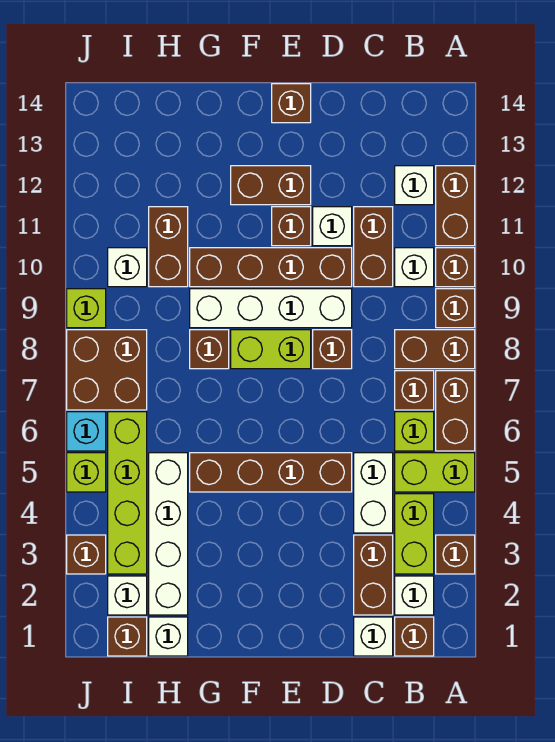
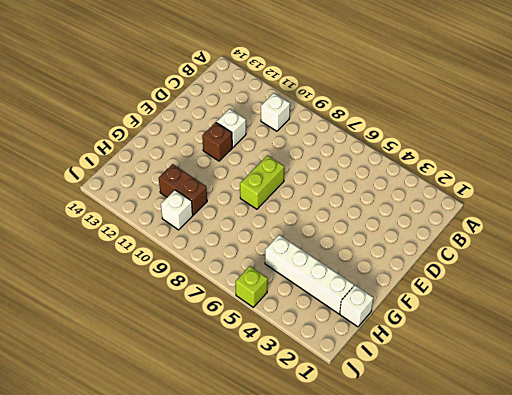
none -> brown 1x1 brick [436,535,475,574]
none -> lime 1x2 brick [395,453,475,492]
none -> brown 1x2 brick [436,371,475,451]
none -> brown 1x2 brick [395,330,475,369]

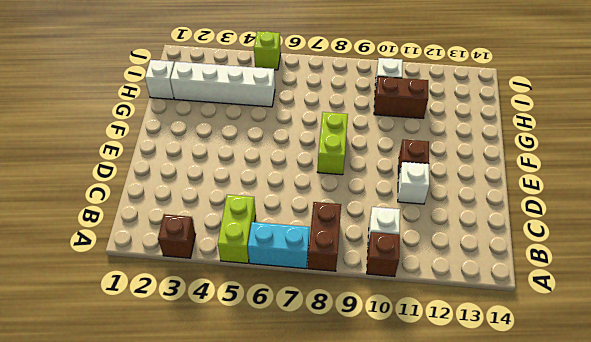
cyan 1x2 brick [248,222,309,269] -> brown 1x2 brick [436,371,475,451]
none -> brown 1x1 brick [436,289,475,328]
none -> brown 1x2 brick [436,166,475,246]
none -> brown 1x1 brick [395,617,434,656]
none -> white 1x1 brick [395,576,434,615]

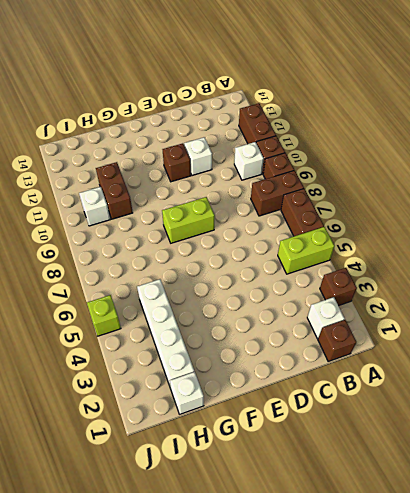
none -> lime 1x2 brick [395,494,434,574]
none -> lime 1x1 brick [395,412,434,451]
none -> brown 1x1 brick [395,371,434,410]
none -> white 1x1 brick [395,166,434,205]

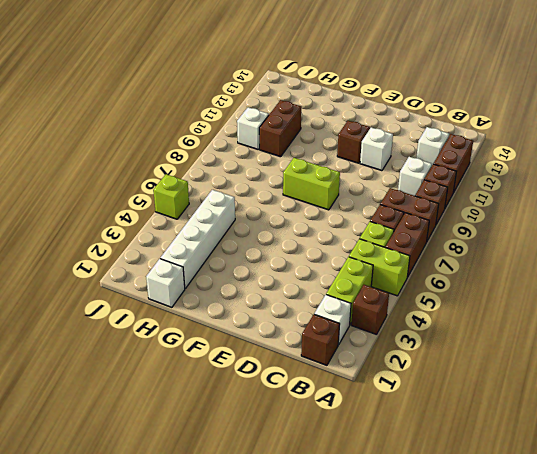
none -> white 1x1 brick [354,617,393,656]
none -> brown 1x2 brick [354,535,393,615]
none -> white 1x2 brick [354,453,393,533]
none -> brown 1x2 brick [354,207,393,287]

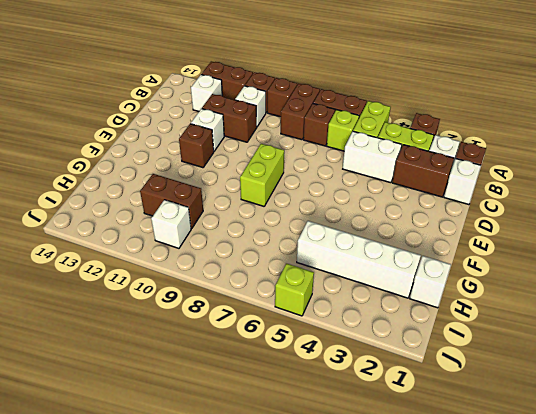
none -> brown 1x4 brick [190,453,352,492]
none -> brown 1x1 brick [313,330,352,369]
none -> white 1x4 brick [190,289,352,328]
none -> brown 1x4 brick [190,248,352,287]

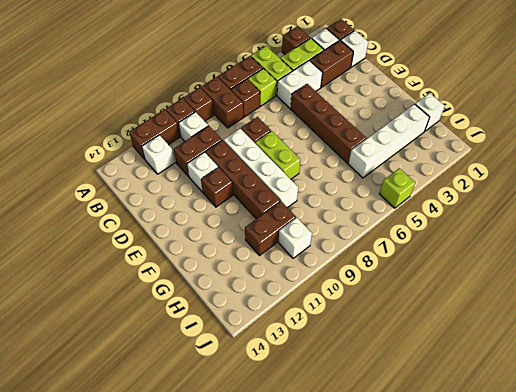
none -> brown 1x2 brick [231,166,311,205]
none -> brown 1x1 brick [272,84,311,123]
none -> brown 1x1 brick [190,330,229,369]
none -> brown 1x1 brick [108,617,147,656]

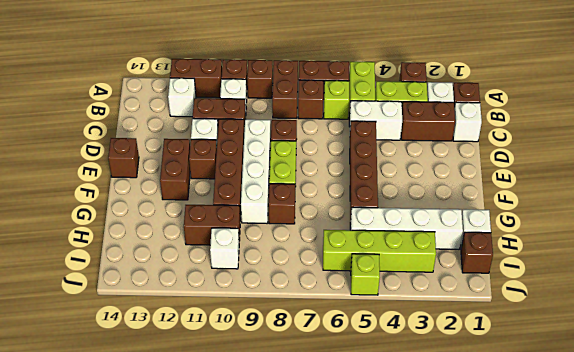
none -> white 1x1 brick [108,576,147,615]
none -> brown 2x2 brick [67,330,147,410]
none -> brown 1x1 brick [67,535,106,574]
none -> cyan 1x1 brick [67,412,106,451]

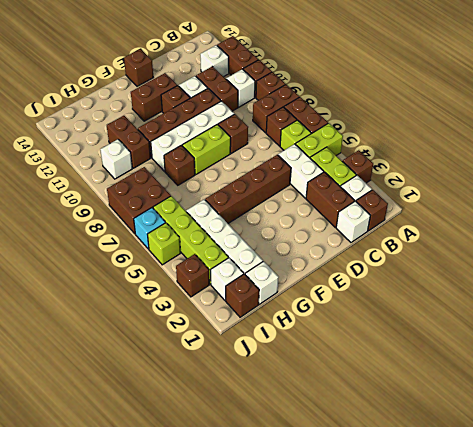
none -> lime 1x1 brick [67,289,106,328]

